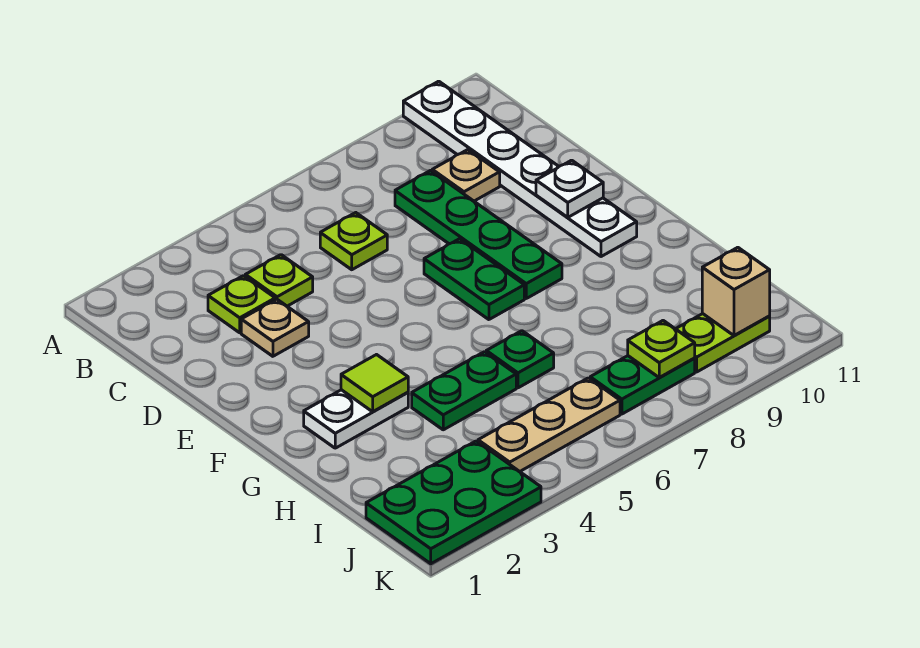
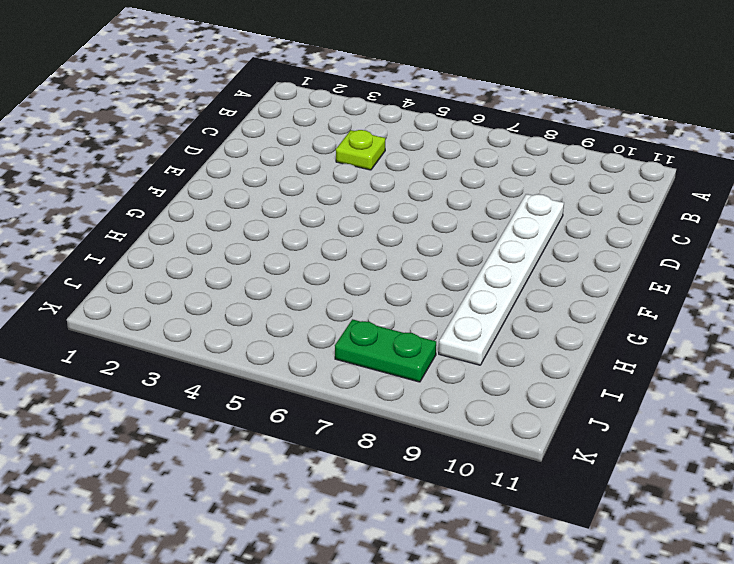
white 1x6 plate [439,194,564,365] -> white 1x6 plate moved to [403,81,637,257]
none -> lime 1x1 plate [208,276,275,333]
none -> lime 1x1 plate [320,213,387,270]
none -> green 1x4 plate [395,171,562,298]

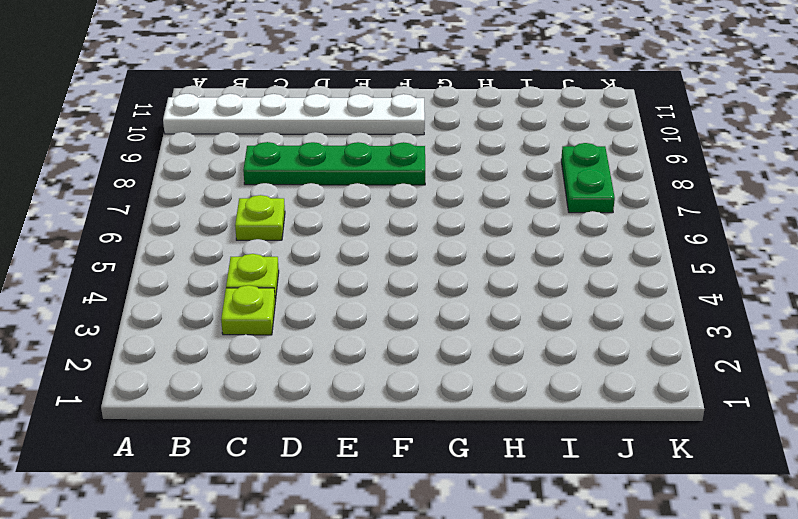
none -> tan 1x1 plate [432,150,500,201]
none -> tan 1x1 plate [241,299,309,356]
none -> green 1x2 plate [424,239,524,320]

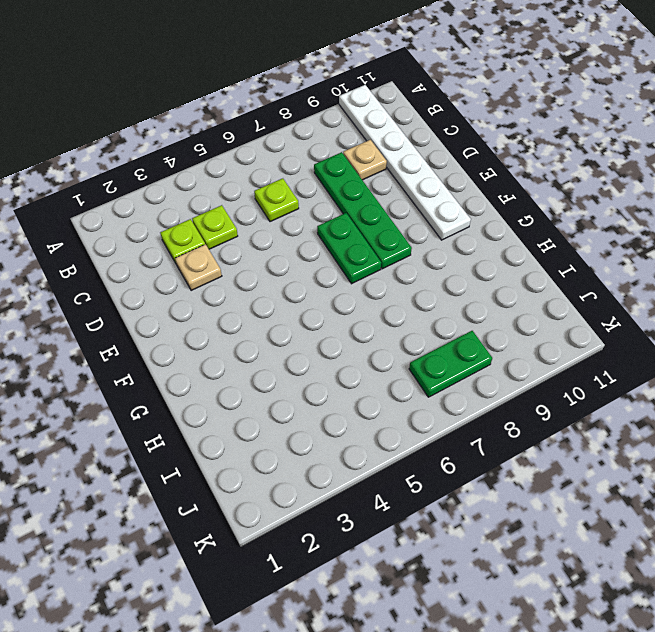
none -> white 1x2 plate [304,390,408,448]
none -> green 1x2 plate [412,352,516,430]
none -> green 1x1 plate [486,331,554,388]

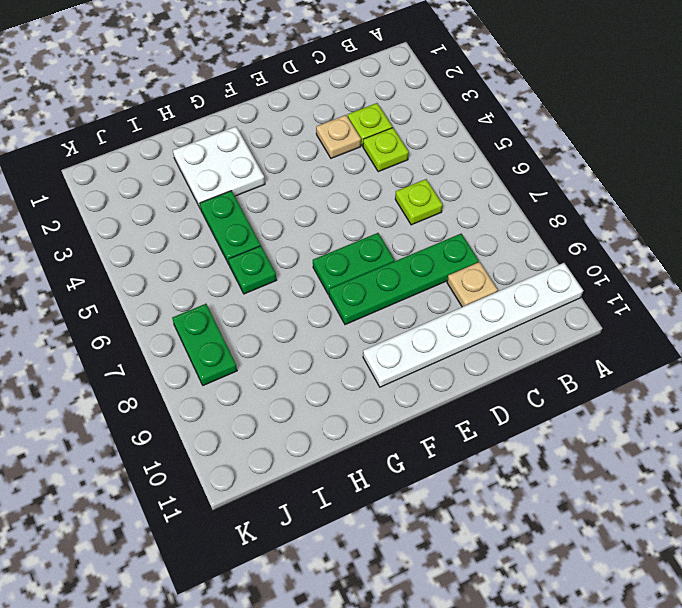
white 2x2 plate [173,127,265,209] -> white 1x2 plate [304,390,408,448]
none -> green 2x3 plate [366,441,541,564]
none -> tan 1x3 plate [478,378,620,472]
none -> lime 1x2 plate [676,314,770,372]

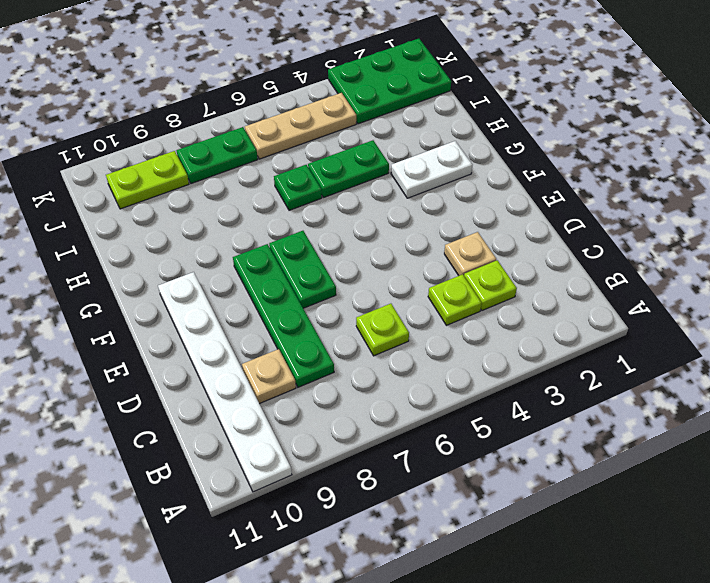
none -> white 1x1 plate [536,160,603,217]
none -> lime 1x1 tile [341,355,408,412]
none -> lime 1x1 plate [628,321,695,377]

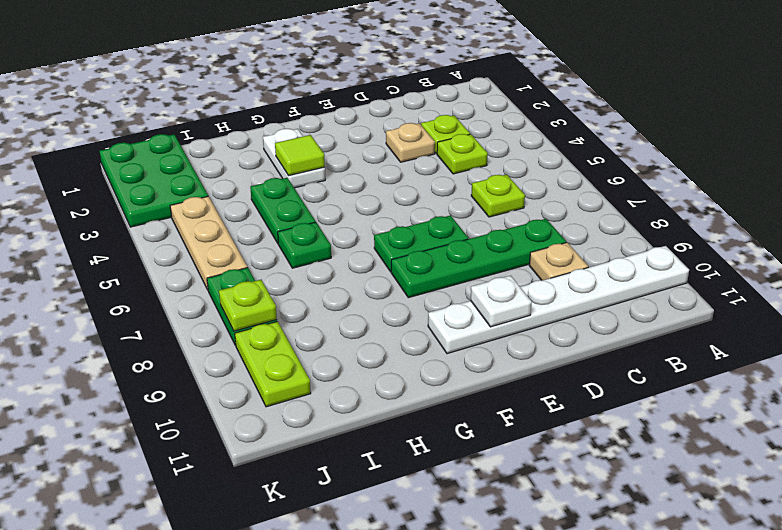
none -> tan 1x1 brick [702,247,770,335]

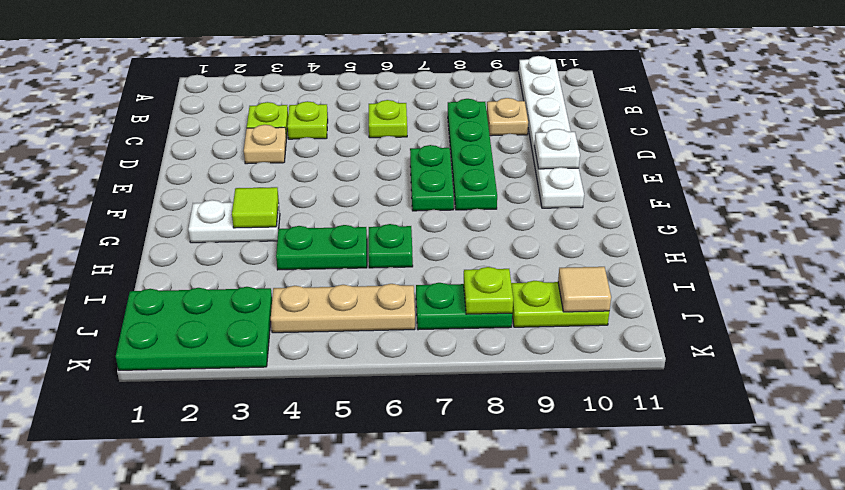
tan 1x1 tile [558,267,611,312] -> tan 1x1 brick [702,247,770,335]

